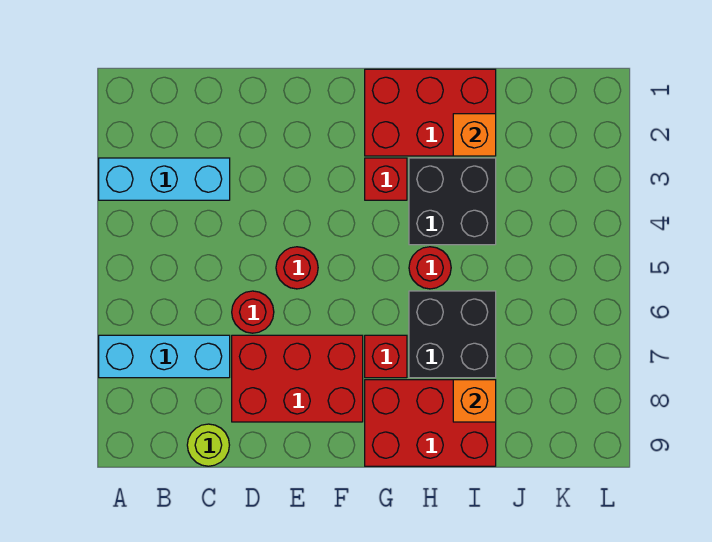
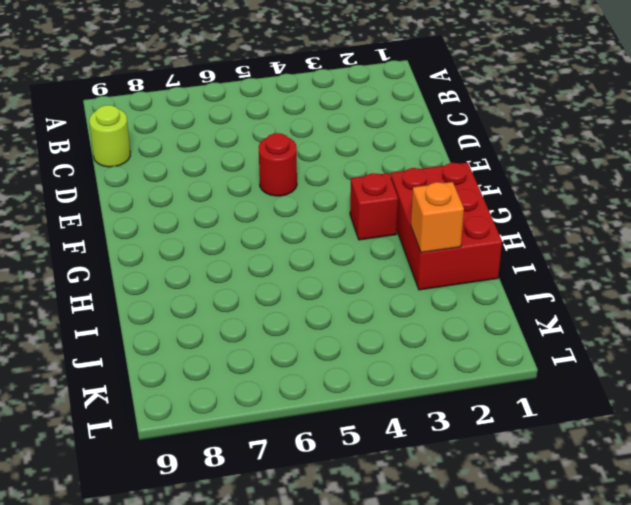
none -> cyan 1x3 brick [99,158,230,200]
none -> cyan 1x3 brick [99,335,230,378]
none -> red 1x1 round brick [232,291,274,333]

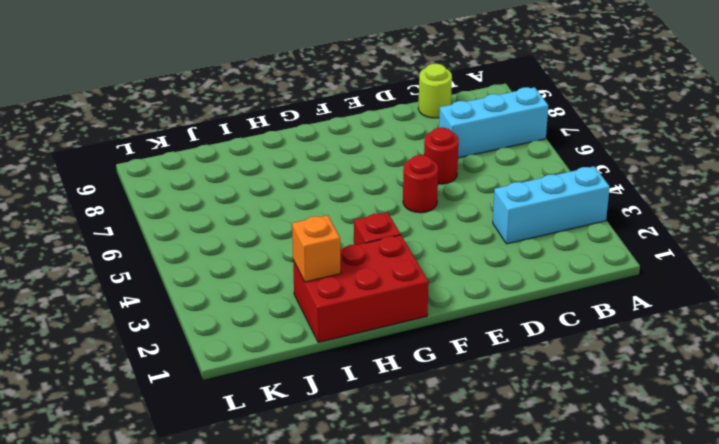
none -> red 2x3 brick [232,335,363,422]
none -> red 1x1 brick [365,335,407,378]
none -> red 2x3 brick [365,380,496,466]

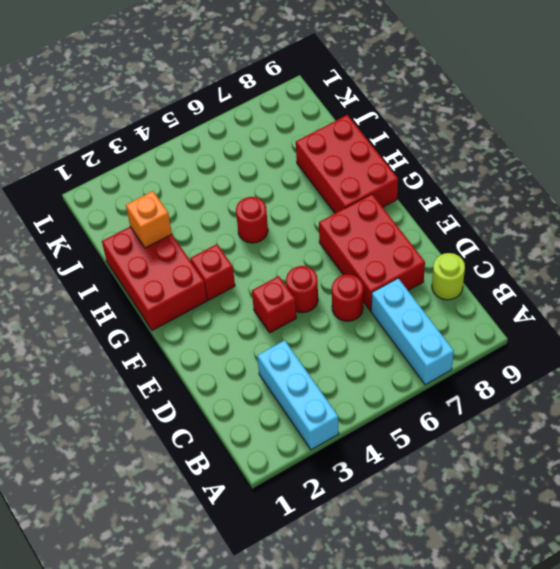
red 1x1 brick [252,276,296,333] -> red 1x1 brick moved to [365,335,407,378]
none -> black 2x2 brick [409,158,496,245]
none -> black 2x2 brick [409,291,496,378]
none -> orange 1x1 brick [453,380,496,422]

